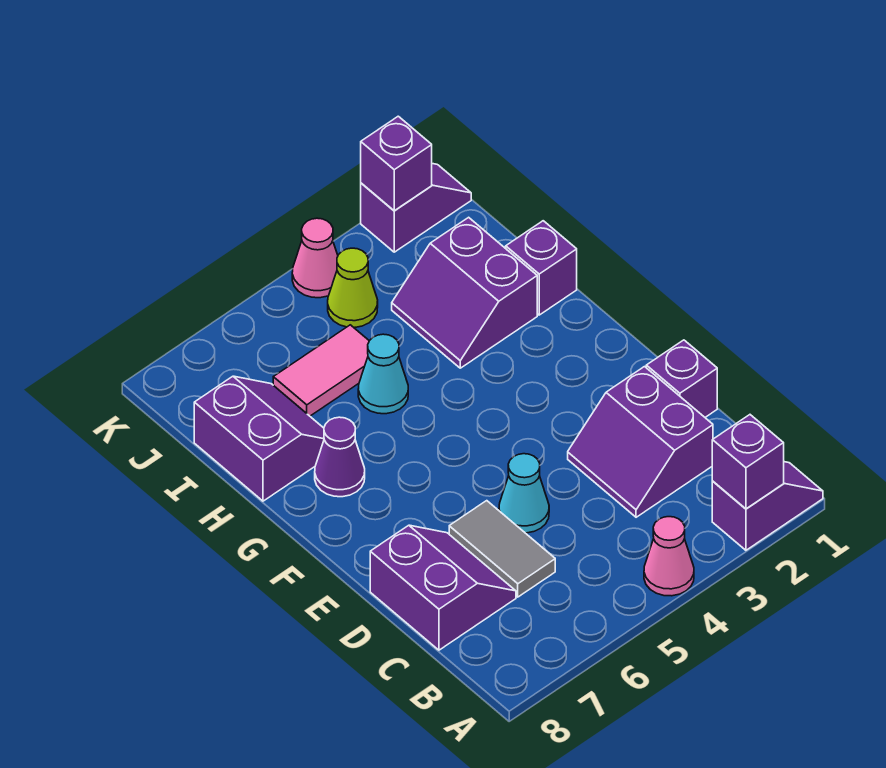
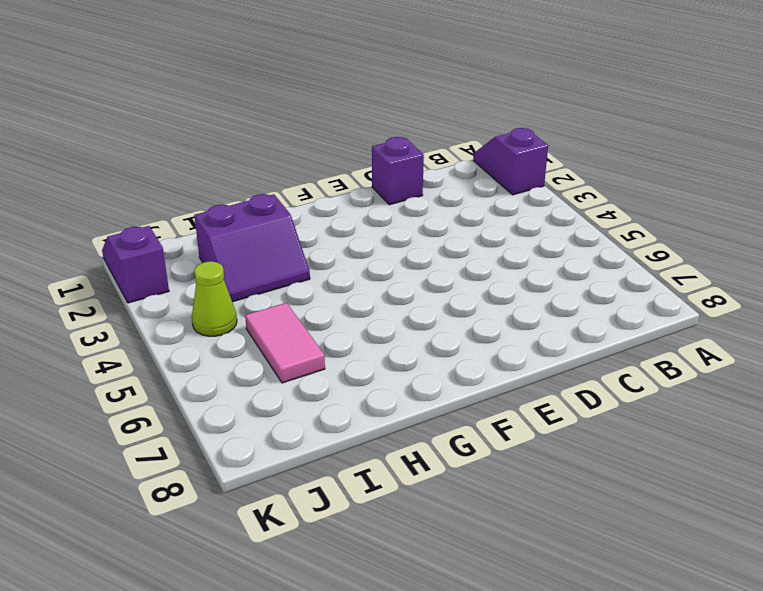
none -> pink 1x1 cone [644,517,694,596]
none -> purple 2x2 slope [568,367,713,517]
none -> grey 1x2 tile [449,501,555,597]

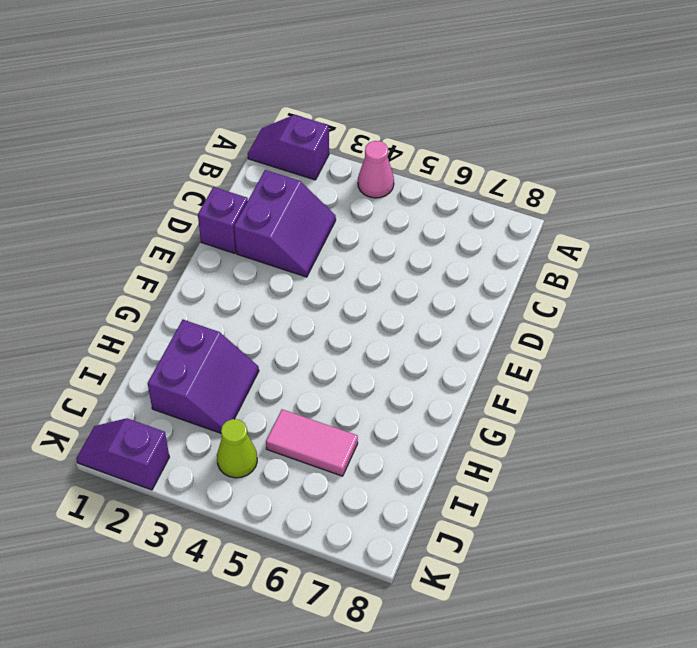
none -> grey 1x2 tile [449,501,555,597]
none -> purple 2x2 slope [370,525,516,650]
none -> cyan 1x1 cone [499,454,549,533]

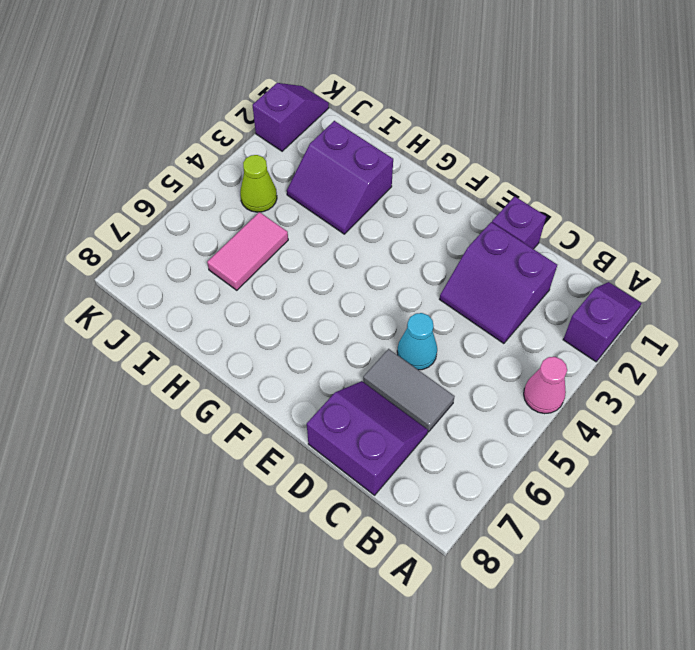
none -> purple 1x1 cone [315,417,365,497]
none -> purple 1x1 brick [506,221,577,315]
none -> cyan 1x1 cone [358,334,408,414]

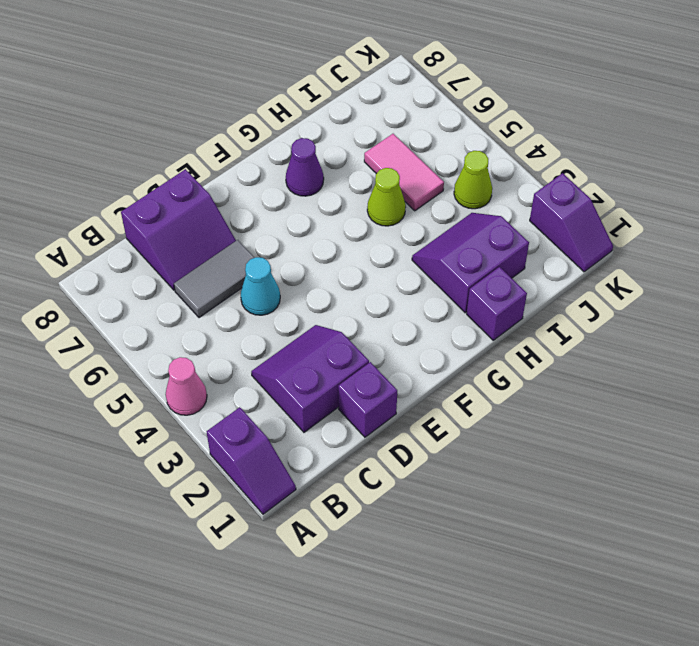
lime 1x1 cone [367,168,406,226] -> cyan 1x1 cone [358,334,408,414]
none -> purple 2x2 slope [194,376,324,501]
none -> pink 1x1 cone [292,218,338,298]
none -> purple 1x1 brick [712,415,784,509]

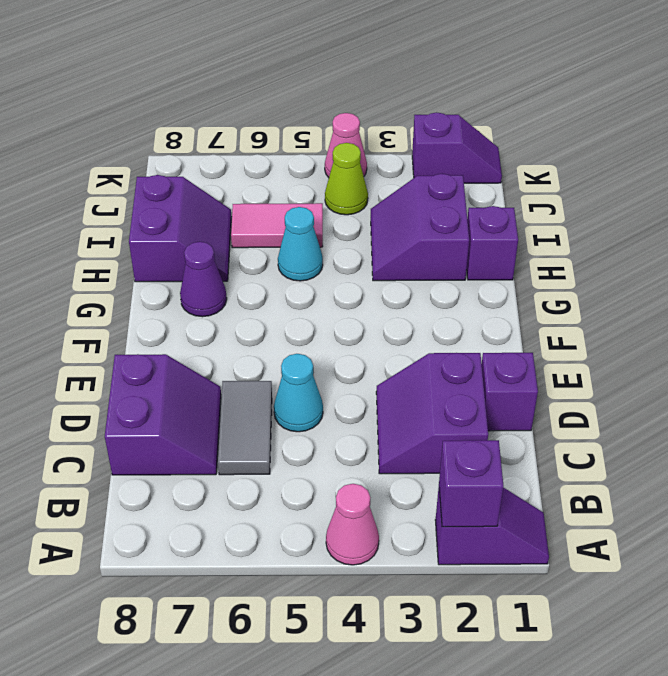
none -> purple 1x1 brick [361,116,432,211]

